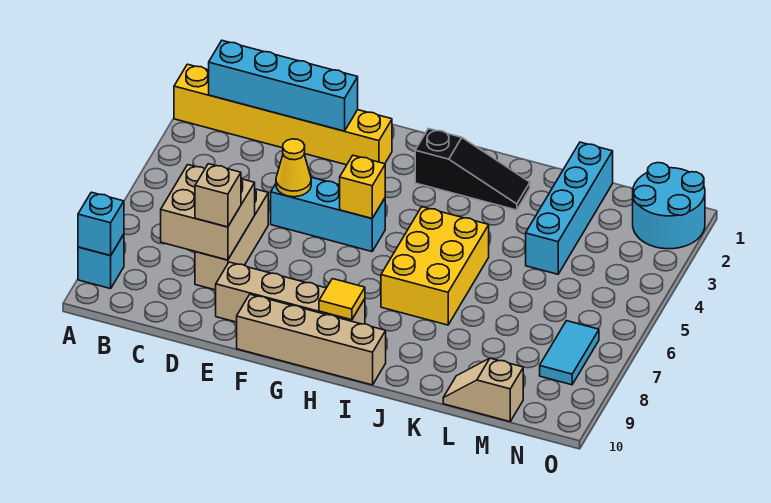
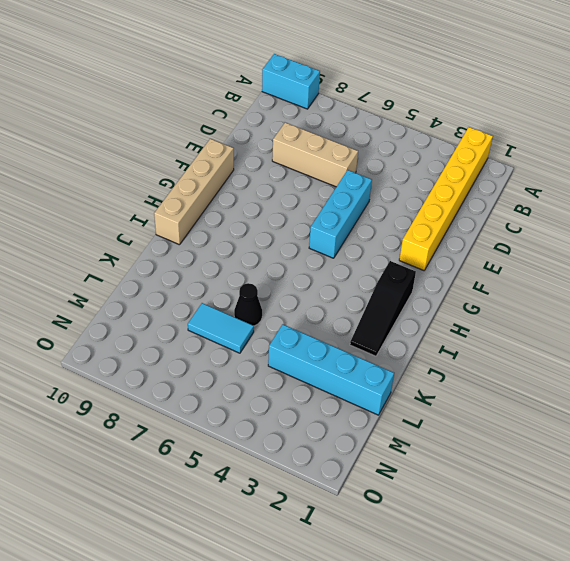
cyan 1x2 brick [262,54,320,109] -> cyan 1x1 brick [78,234,124,289]
black 1x1 cone [234,283,262,326] -> none
cyan 1x2 tile [188,303,254,353] -> cyan 1x2 tile moved to [540,321,599,385]
none -> tan 1x4 brick [216,262,365,324]
none -> yellow 2x3 brick [381,207,489,325]
none -> tan 1x2 slope [443,358,523,422]

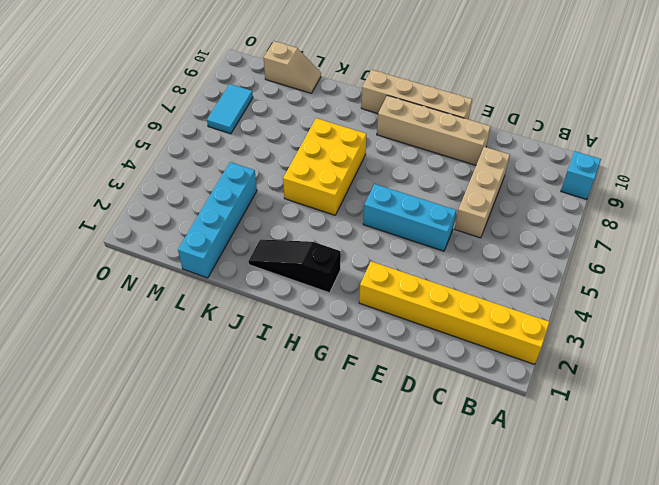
none -> cyan 2x2 round brick [633,163,705,249]
none -> cyan 1x1 brick [78,192,124,256]
none -> cyan 1x4 brick [209,41,358,131]

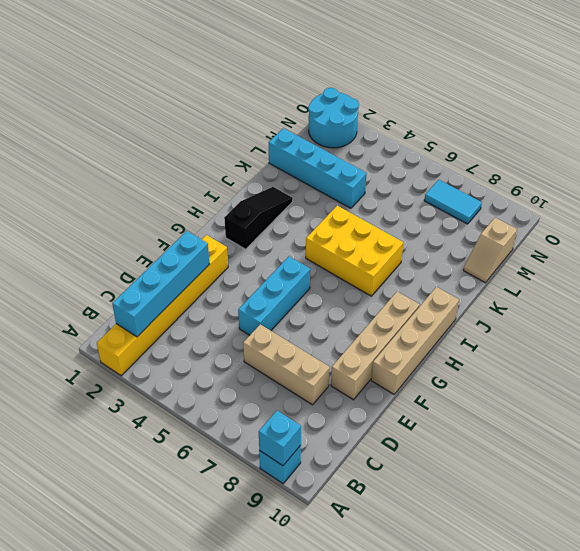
none -> tan 2x2 brick [161,165,255,260]
none -> yellow 1x1 cone [276,139,311,197]
none -> yellow 1x1 brick [340,155,385,218]

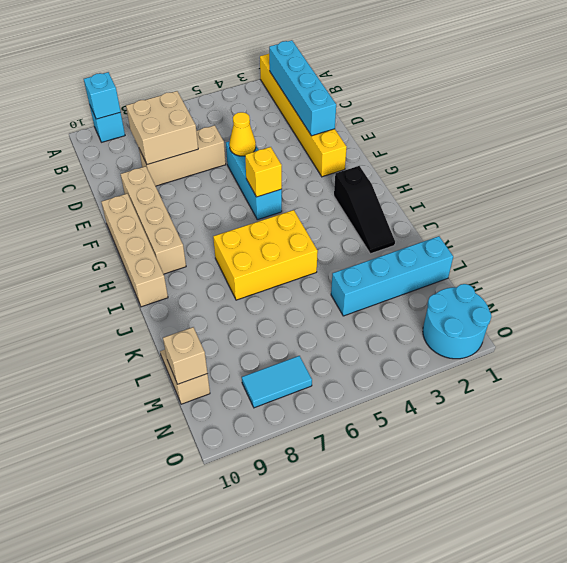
tan 1x1 brick [163,327,208,384] -> tan 1x1 brick moved to [195,164,241,227]
none -> yellow 1x1 tile [319,279,365,320]

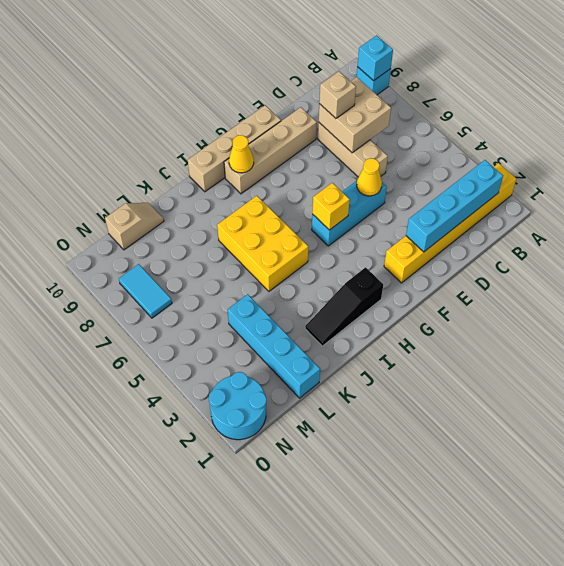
yellow 1x1 cone [229,135,254,173] -> yellow 1x1 tile [319,279,365,320]

